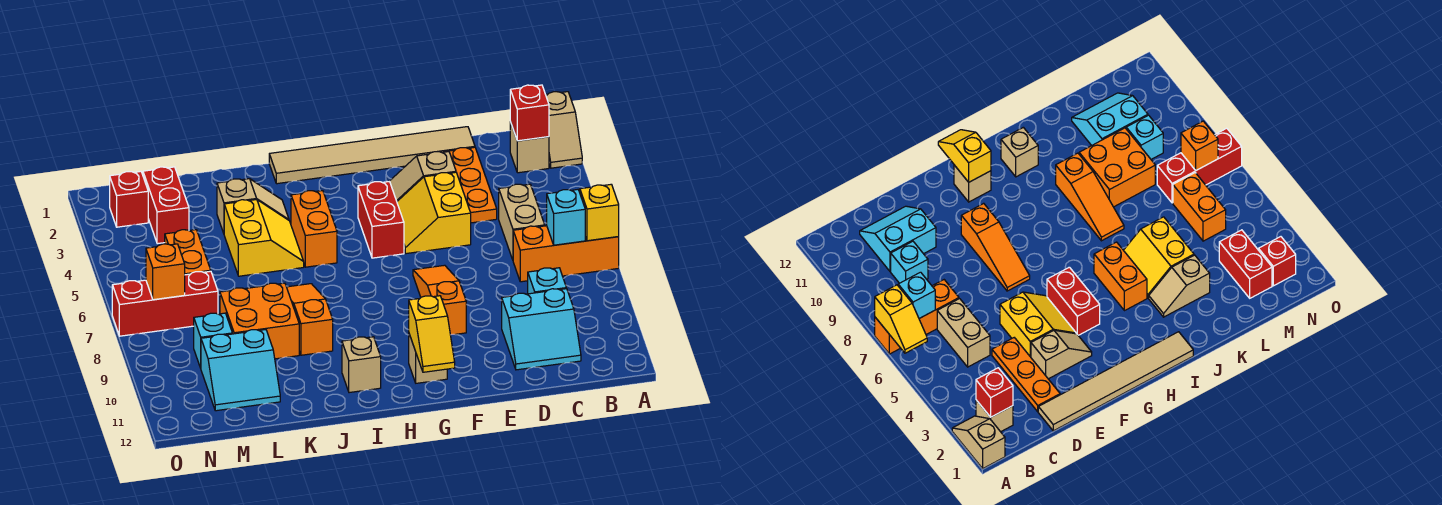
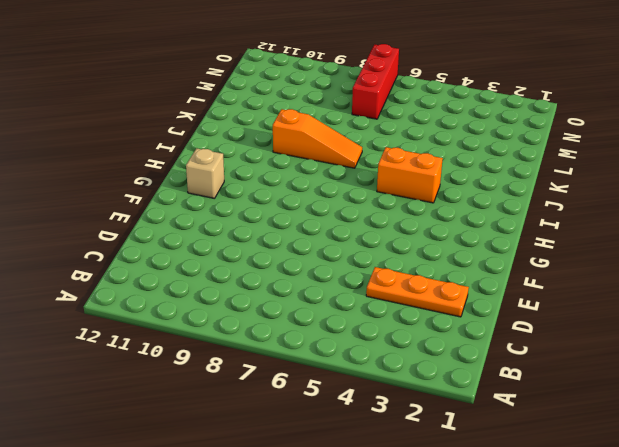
none -> tan 1x2 slope [546,92,582,168]
none -> orange 1x3 brick [513,226,619,282]
none -> tan 1x1 brick [510,122,549,173]
none -> tan 1x2 brick [499,184,545,260]

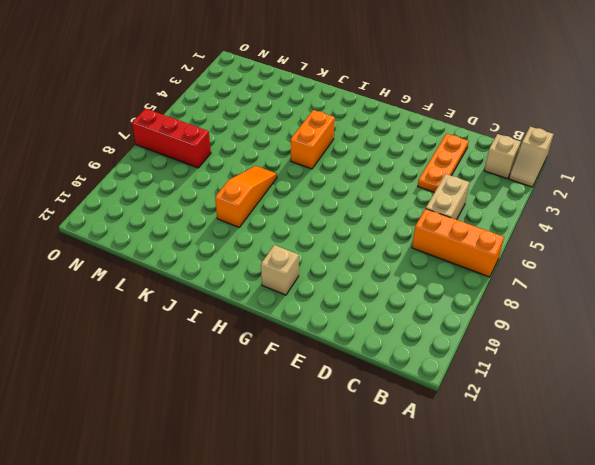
none -> cyan 1x1 brick [528,268,566,294]
none -> cyan 2x2 slope [502,289,581,370]
none -> tan 1x6 tile [269,127,475,184]
none -> tan 1x2 slope [390,152,456,201]

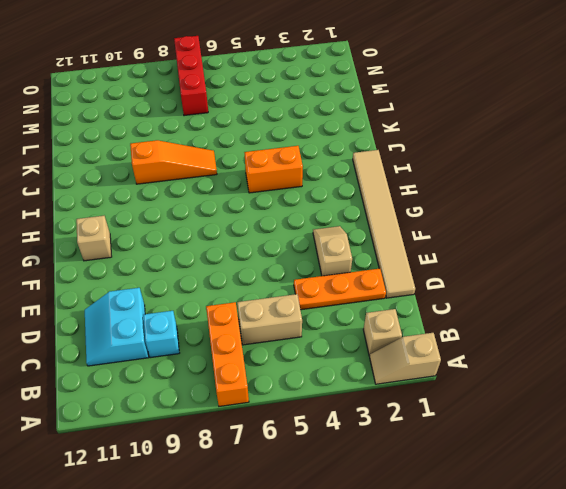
none -> yellow 2x2 slope [397,172,471,254]
none -> orange 1x3 slope [413,265,466,335]
none -> red 1x2 brick [358,181,404,258]
none -> tan 1x1 brick [342,337,381,393]

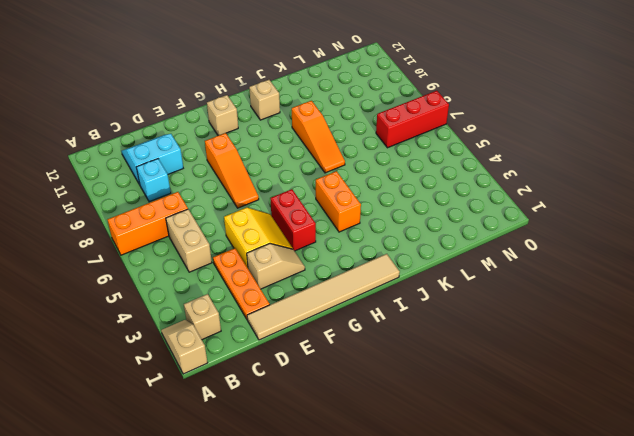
none -> tan 1x2 slope [217,179,289,233]
none -> yellow 2x2 slope [224,200,304,276]
none -> orange 2x2 brick [220,283,299,359]
none -> cyan 2x2 slope [201,330,280,411]

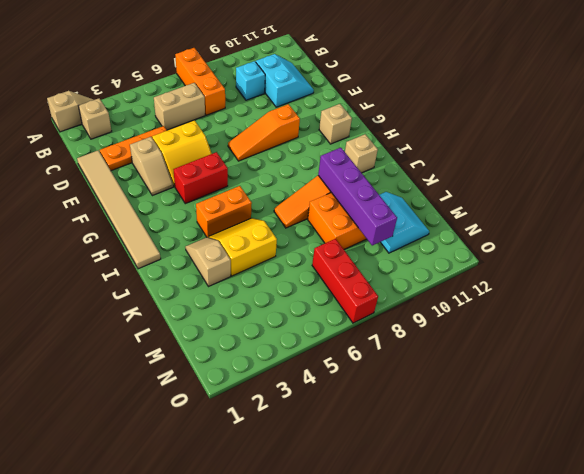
purple 1x4 brick [318,148,397,246] -> none
none -> red 1x2 brick [143,167,189,244]
none -> orange 1x2 brick [165,230,211,275]
none -> cyan 1x1 brick [194,313,232,368]
none -> red 1x1 brick [110,172,148,227]

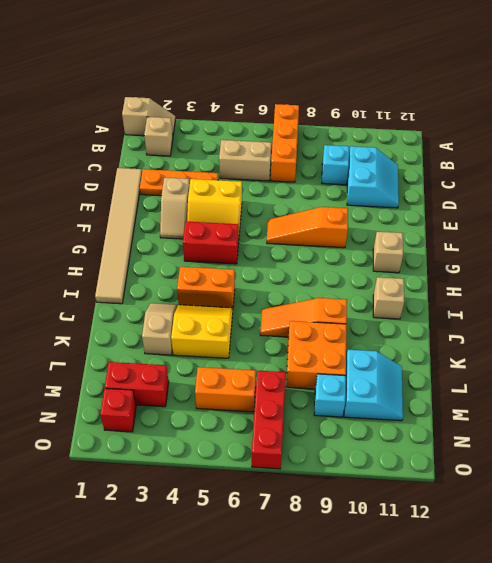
none -> yellow 1x2 slope [579,184,619,241]
none -> red 1x1 brick [510,85,549,141]
none -> cyan 1x1 brick [547,190,585,245]
none -> yellow 1x2 slope [409,296,455,372]

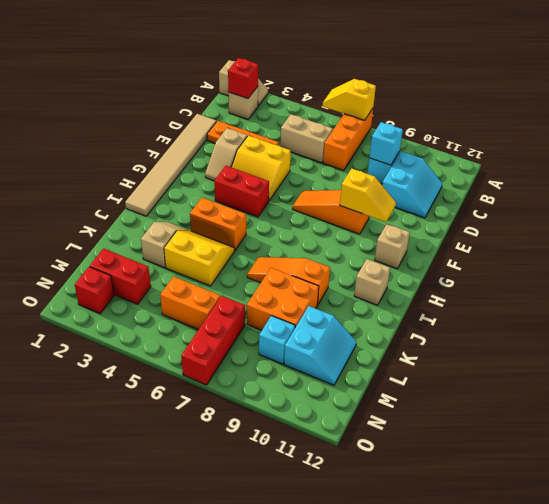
cyan 1x1 brick [369,122,403,165] -> cyan 1x1 brick moved to [547,190,585,245]
yellow 1x2 slope [340,169,396,222] -> yellow 1x2 slope moved to [409,296,455,372]
none -> orange 1x1 brick [146,244,185,300]

